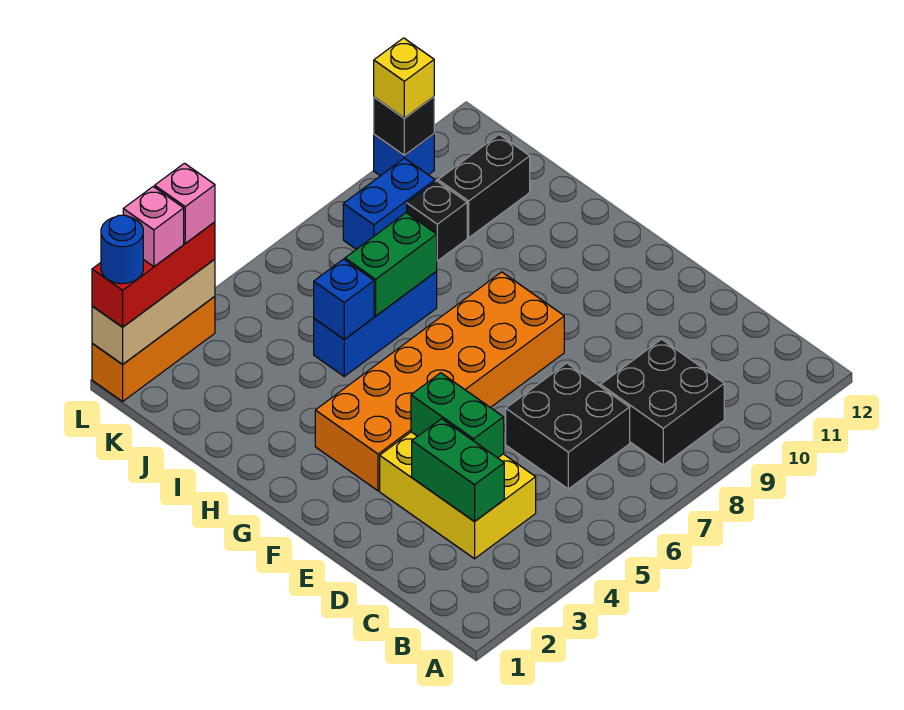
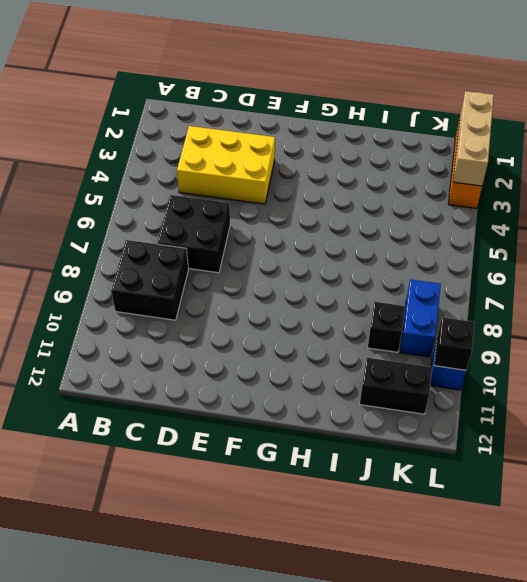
black 1x2 brick [360,358,432,414] -> black 1x2 brick turned to [438,135,530,238]
none -> orange 2x6 brick [315,272,564,491]
none -> blue 1x3 brick [314,272,437,376]
none -> green 1x2 brick [412,419,504,522]

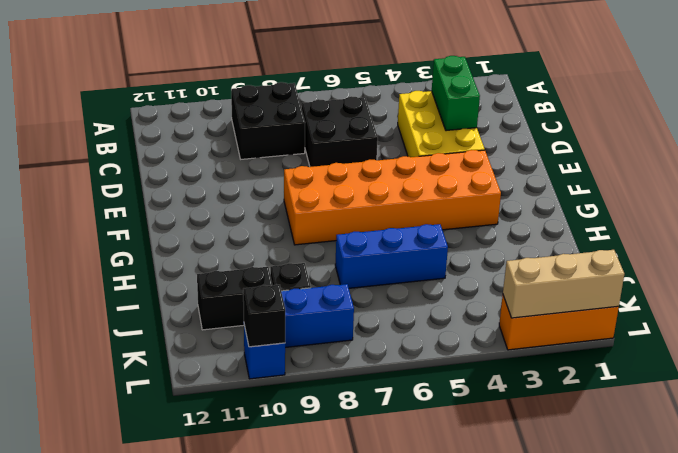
none -> green 1x2 brick [411,373,504,458]
none -> blue 1x1 brick [314,259,374,339]
none -> green 1x2 brick [345,213,437,316]

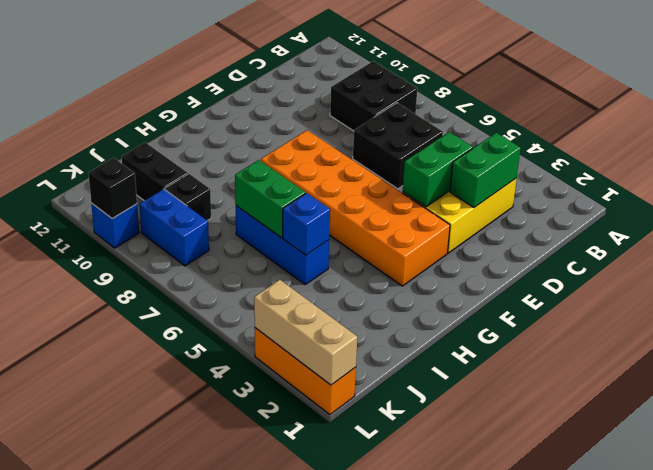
none -> red 1x3 brick [92,222,215,327]
none -> yellow 1x1 brick [374,38,434,118]
none -> blue 1x1 round brick [101,215,143,284]

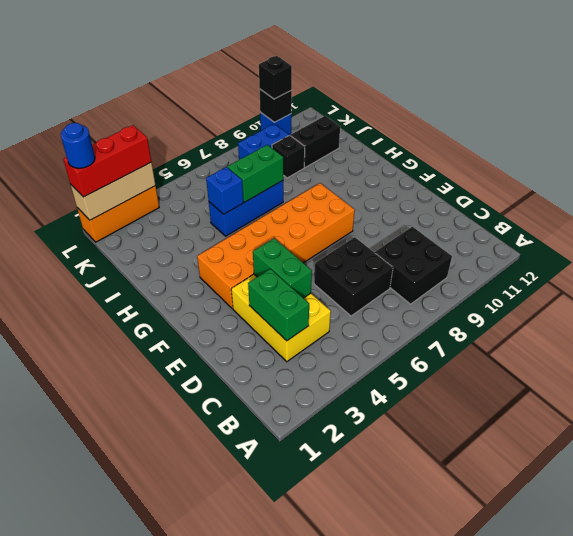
black 1x1 brick [259,56,292,99] -> yellow 1x1 brick [374,38,434,118]
none -> pink 1x1 brick [123,187,184,267]
none -> pink 1x1 brick [155,163,215,243]

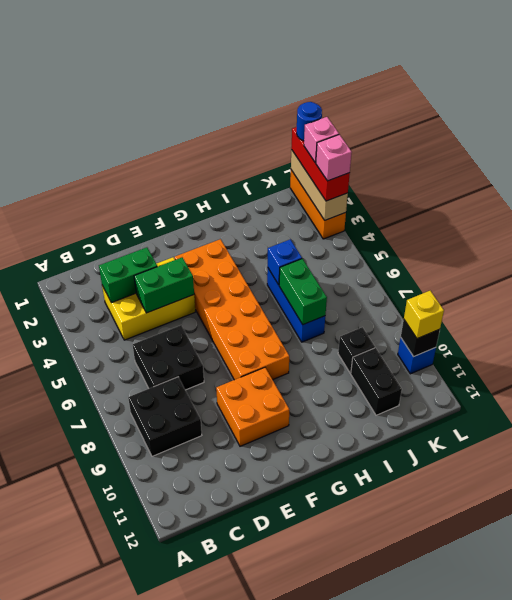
orange 2x2 brick [216,368,289,446] -> none
none -> blue 1x2 brick [343,158,435,249]

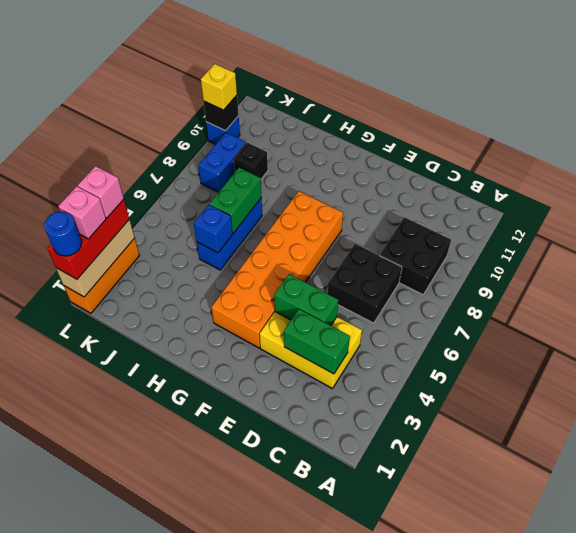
none -> black 1x2 brick [438,135,530,238]

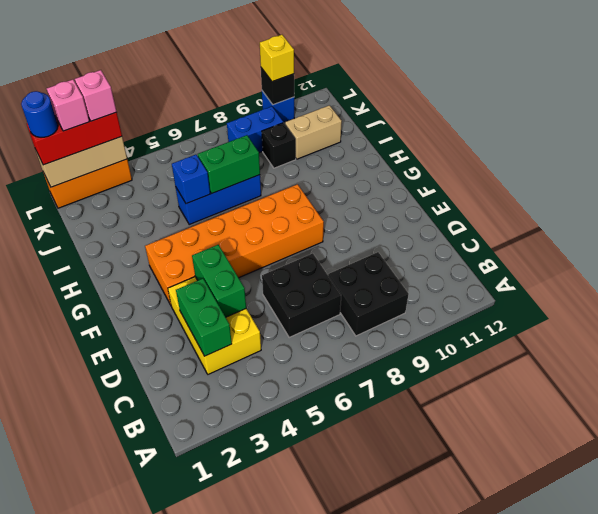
tan 1x2 brick [285,105,342,159] -> black 1x2 brick [438,135,530,238]

